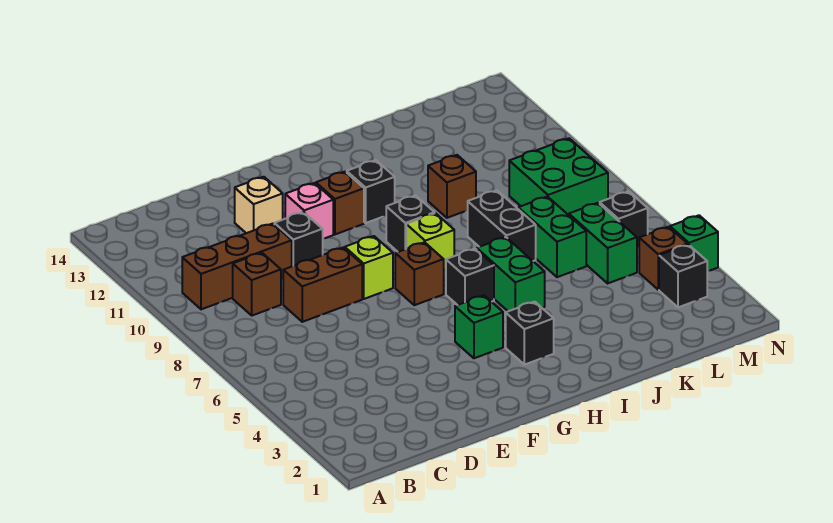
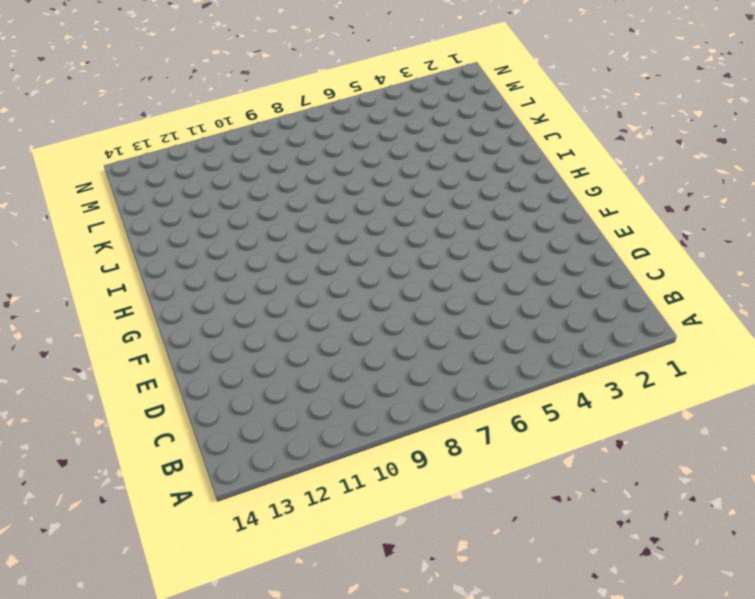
none -> brown 1x3 brick [182,224,292,309]
none -> brown 1x1 brick [233,253,281,315]
none -> brown 1x2 brick [283,248,362,322]

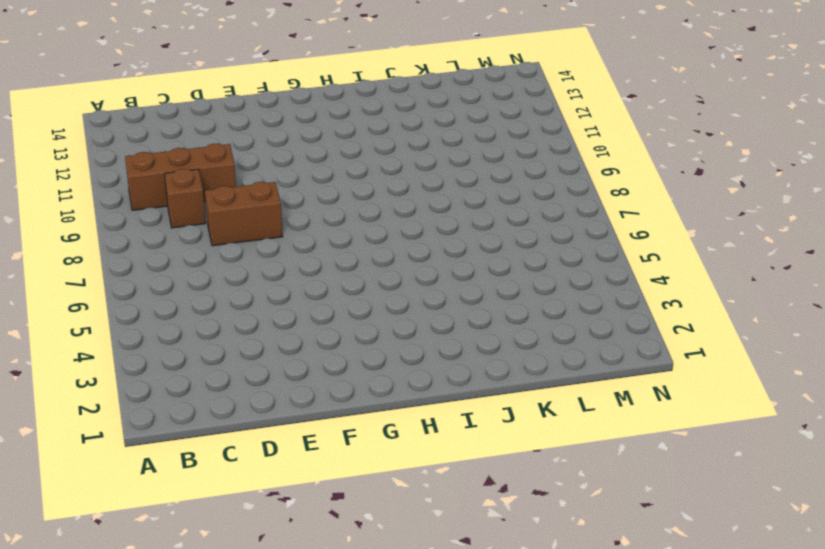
none -> black 1x1 brick [274,212,323,266]
none -> tan 1x1 brick [235,177,283,233]
none -> lime 1x1 brick [345,236,393,299]

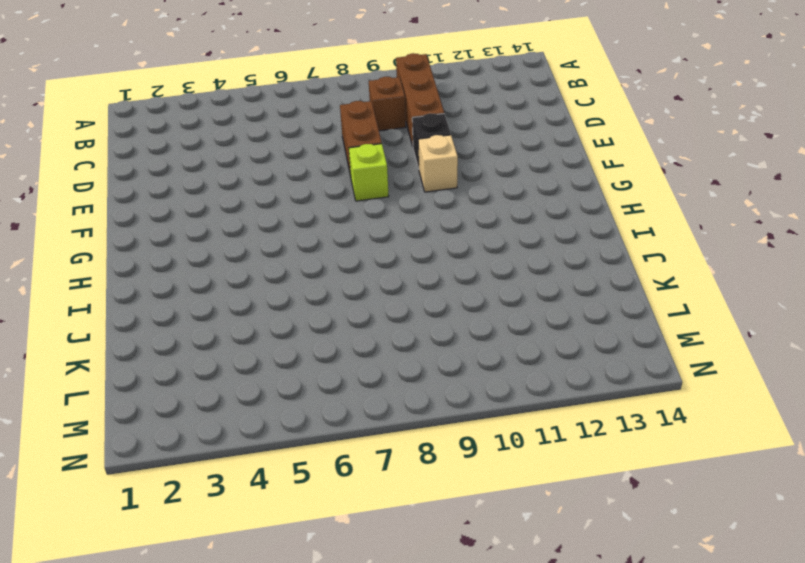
tan 1x1 brick [418,135,458,192] -> tan 1x1 brick moved to [235,177,283,233]
none -> pink 1x1 brick [285,183,333,239]
none -> green 1x1 brick [455,296,503,358]
none -> brown 1x1 brick [395,242,444,305]

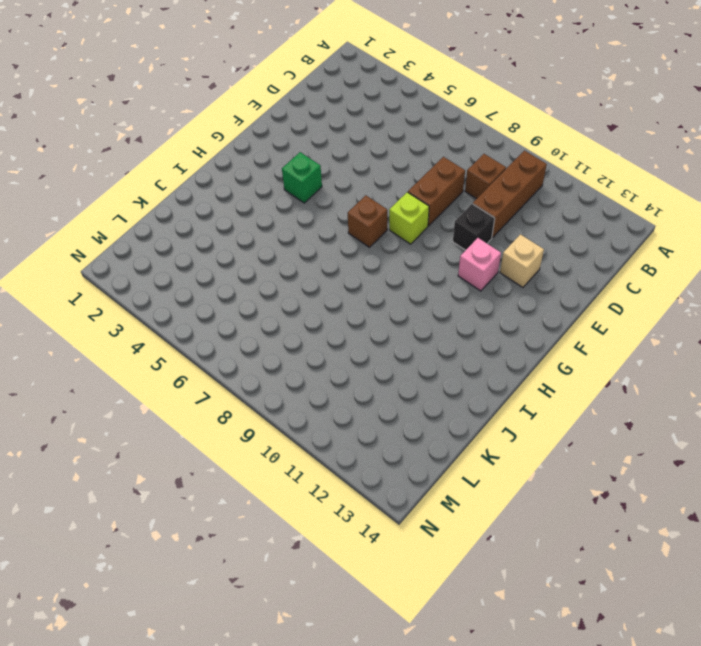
none -> brown 1x1 brick [316,172,364,234]
none -> black 1x1 brick [506,302,554,365]
none -> black 1x1 brick [446,249,494,305]

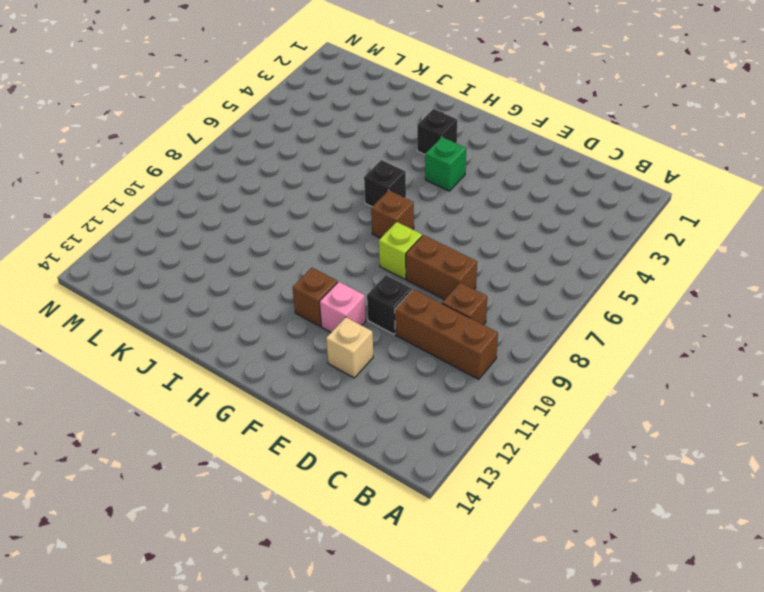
none -> lime 1x1 brick [406,213,454,269]
none -> black 1x1 brick [386,196,435,252]
none -> black 1x1 brick [347,160,395,223]

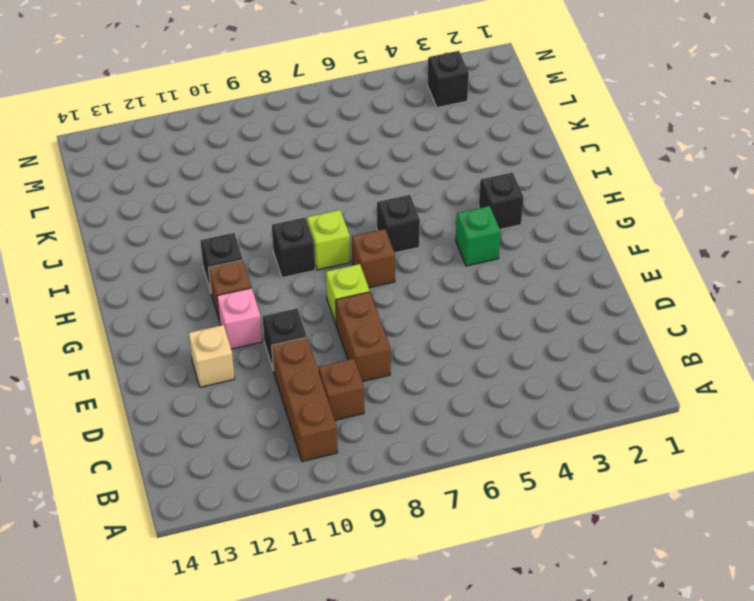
none -> green 1x2 brick [477,237,545,311]
none -> black 1x2 brick [468,190,536,261]
none -> brown 1x1 brick [428,155,476,218]

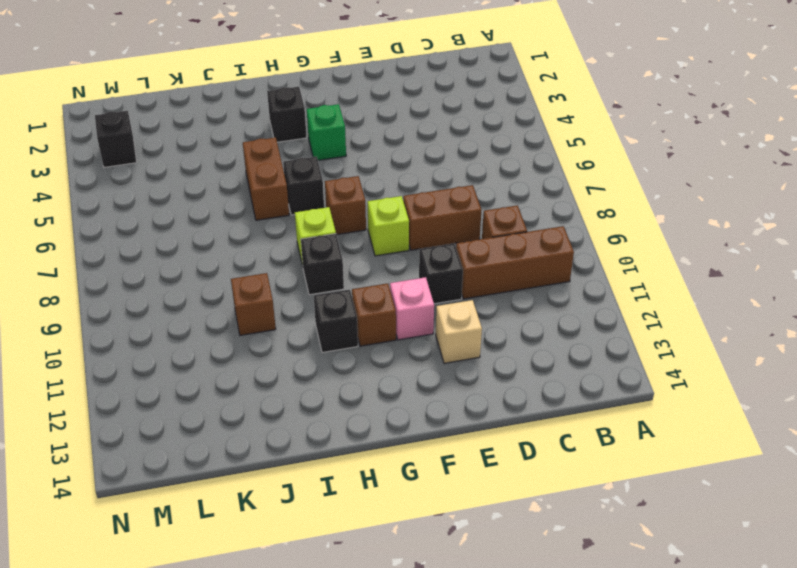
brown 1x2 brick [243,138,289,220] -> green 1x2 brick [477,237,545,311]
none -> black 1x2 brick [468,190,536,261]
none -> green 1x2 brick [518,197,586,277]
none -> green 1x2 brick [569,203,637,283]

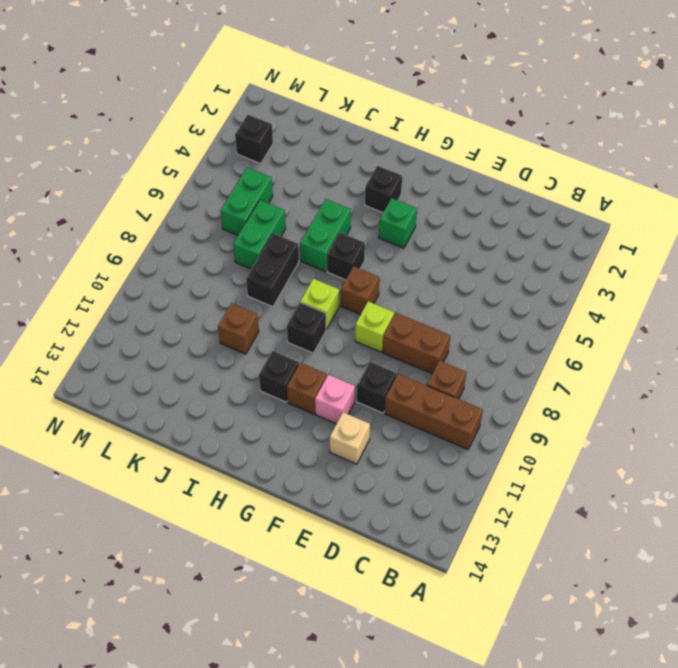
none -> green 2x2 brick [509,138,608,215]
none -> brown 1x1 brick [639,227,687,290]
none -> black 1x1 brick [600,191,648,247]

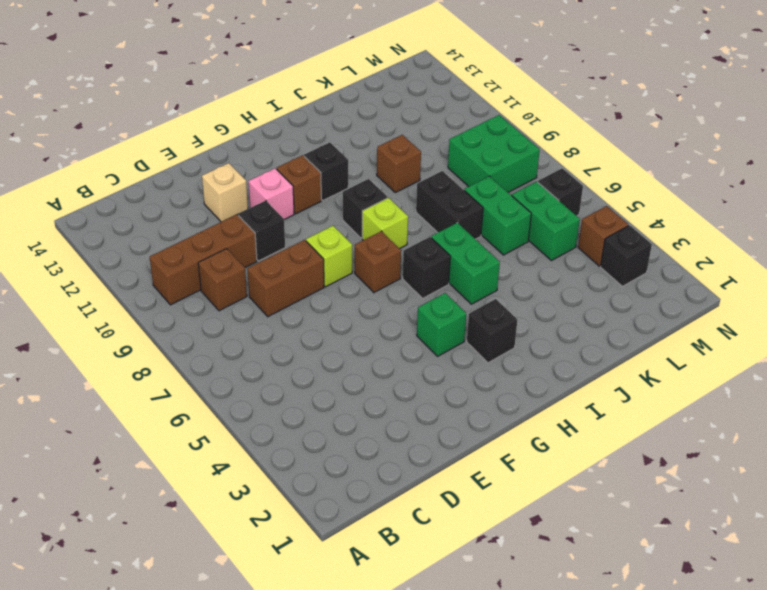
none -> green 1x1 brick [670,215,718,271]

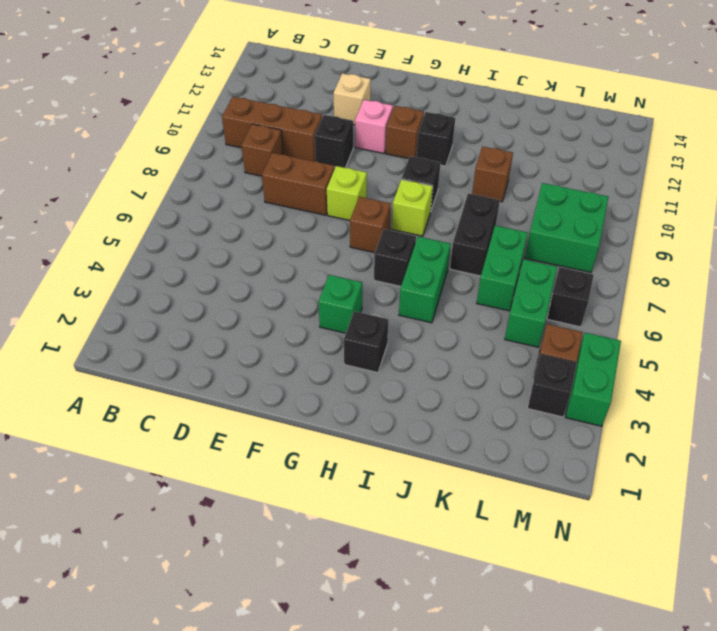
green 1x2 brick [566,333,621,426] -> green 1x1 brick [670,215,718,271]

